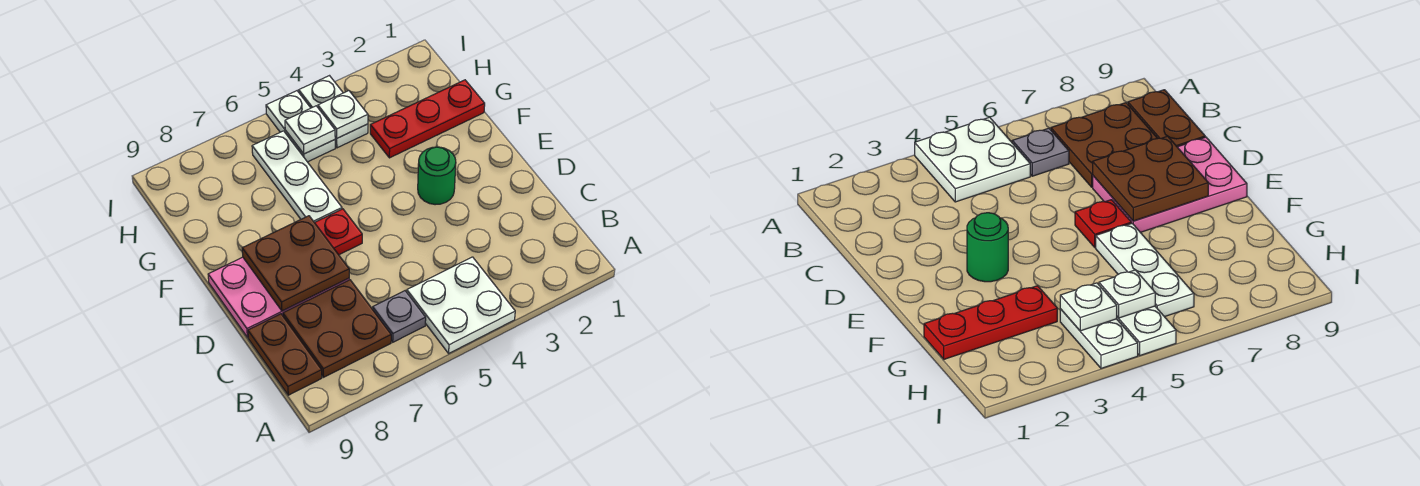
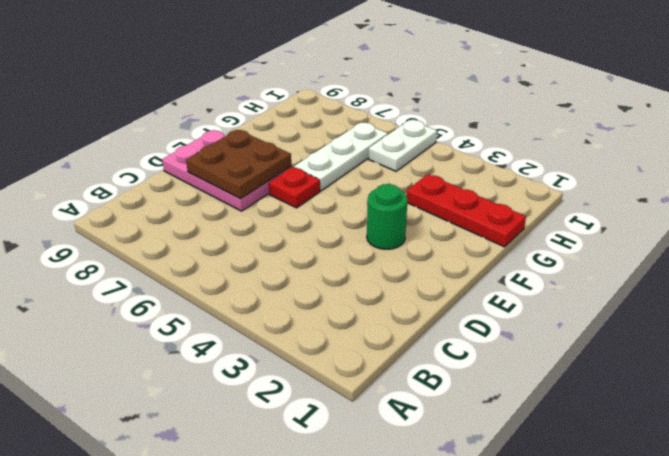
none -> white 2x2 plate [407,257,515,353]
none -> grey 1x1 plate [373,291,426,342]
none -> brown 2x2 plate [283,280,391,377]

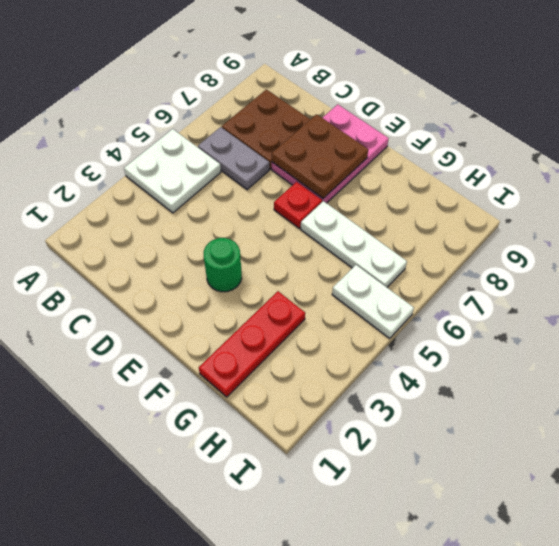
grey 1x2 plate [198,127,269,190] -> grey 1x1 plate [373,291,426,342]
none -> brown 1x2 plate [248,314,322,395]
none -> white 1x2 plate [299,76,368,148]
none -> white 1x1 plate [318,91,368,138]

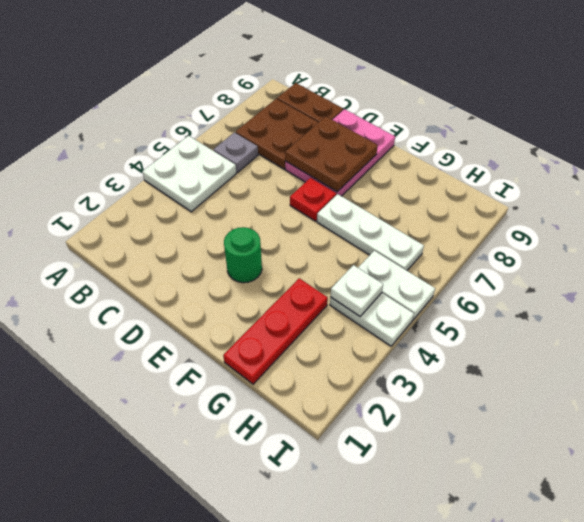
none -> white 1x1 plate [285,106,335,154]

